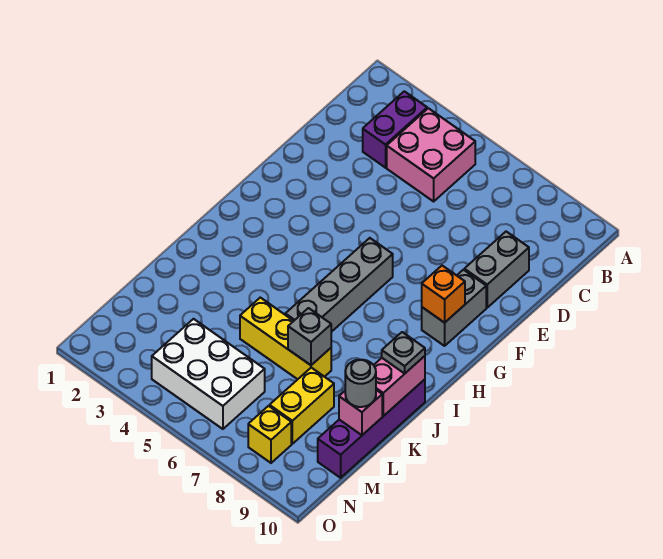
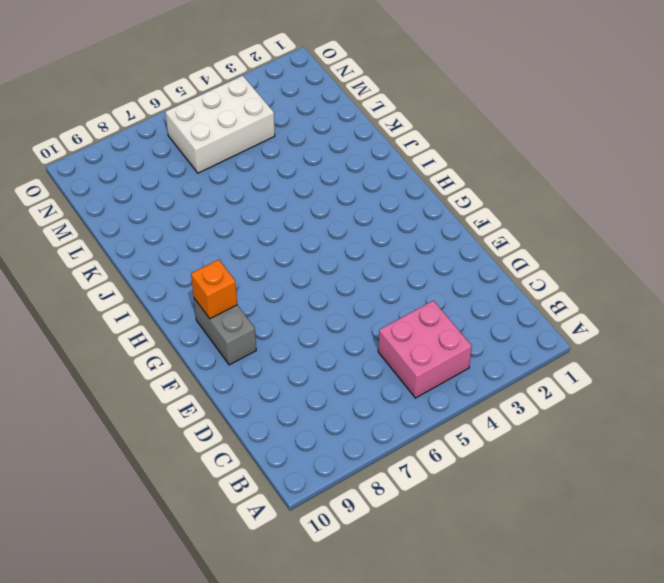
none -> purple 1x2 brick [363,91,427,168]
none -> grey 1x2 brick [464,232,529,308]
none -> grey 1x4 brick [285,238,393,332]

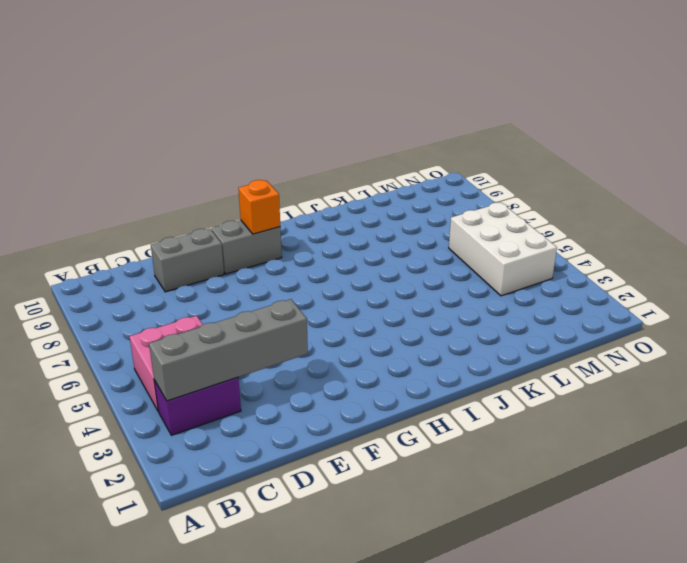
grey 1x4 brick [149,299,308,401] -> grey 1x4 brick moved to [285,238,393,332]
none -> purple 1x4 brick [318,379,425,478]
none -> yellow 1x3 brick [240,298,331,379]
none -> yellow 1x2 brick [270,368,334,444]

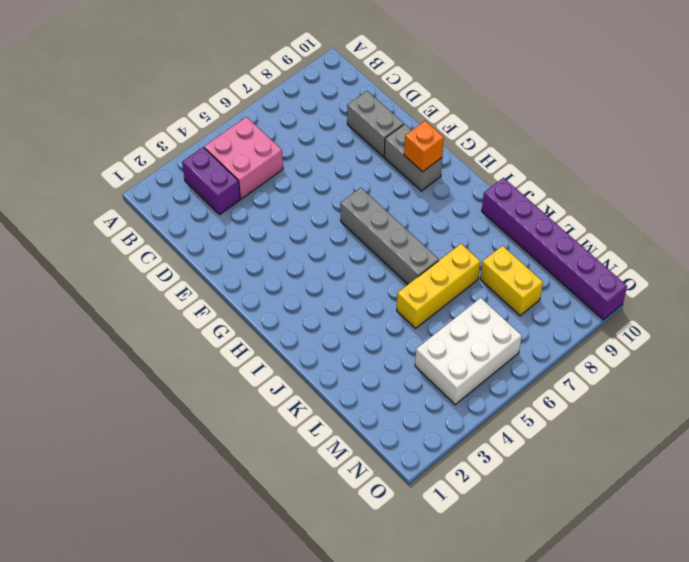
purple 1x6 brick [482,178,627,320] -> purple 1x4 brick [318,379,425,478]
none -> yellow 1x1 brick [248,406,291,463]
none -> pink 1x2 brick [374,356,425,416]
none -> grey 1x1 brick [288,308,331,365]

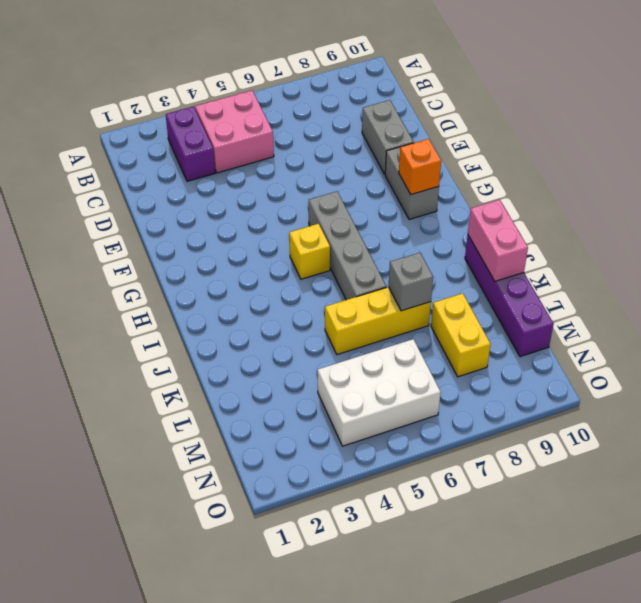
yellow 1x1 brick [289,224,330,279] -> yellow 1x1 brick moved to [248,406,291,463]
none -> pink 1x1 brick [339,390,382,435]
none -> grey 1x1 plate [382,332,425,373]
none -> grey 1x1 round brick [345,360,376,407]

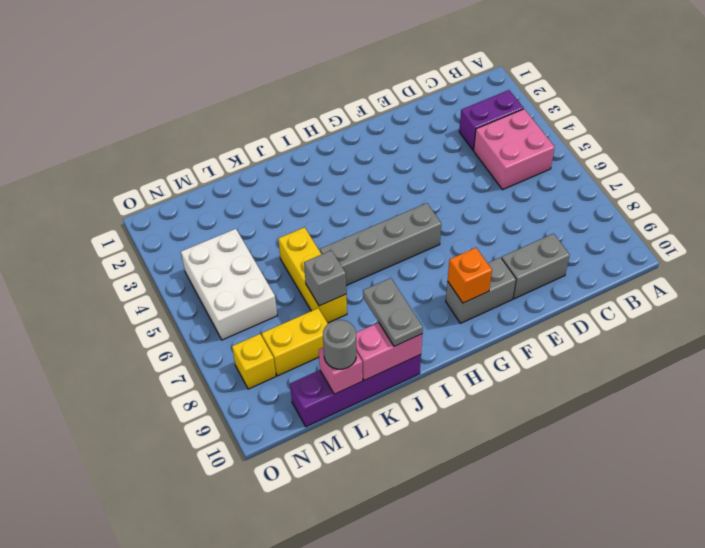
grey 1x2 plate [363,278,423,346] -> grey 1x1 plate [382,332,425,373]

